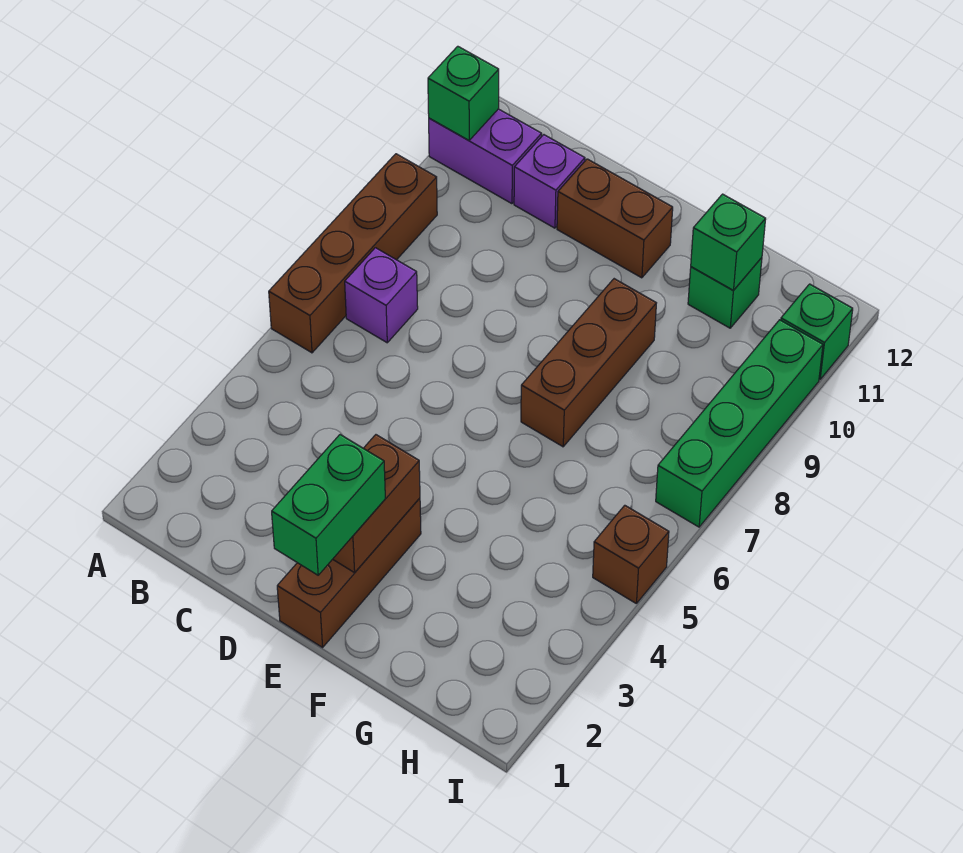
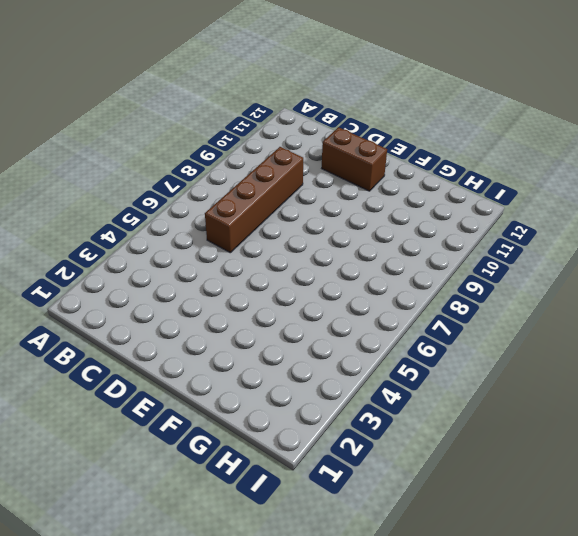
brown 1x4 brick [205,147,303,253] -> brown 1x4 brick moved to [269,154,437,353]
none -> purple 1x2 brick [429,109,542,204]
none -> purple 1x1 brick [345,248,418,343]
none -> purple 1x1 brick [514,135,585,228]

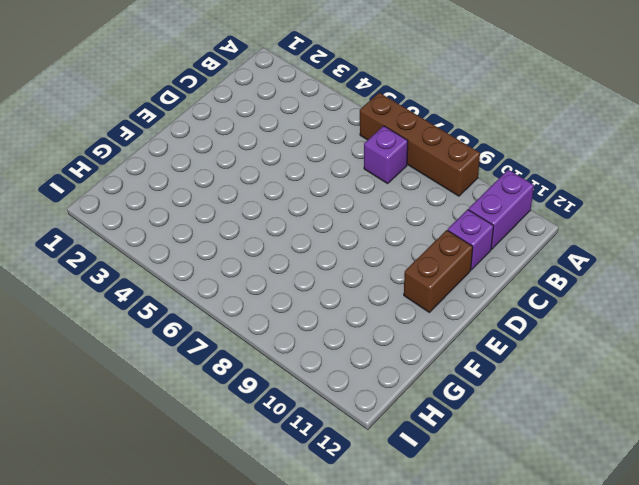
none -> brown 1x3 brick [277,498,421,647]
none -> brown 1x3 brick [521,279,656,447]
none -> green 1x1 brick [688,258,762,328]

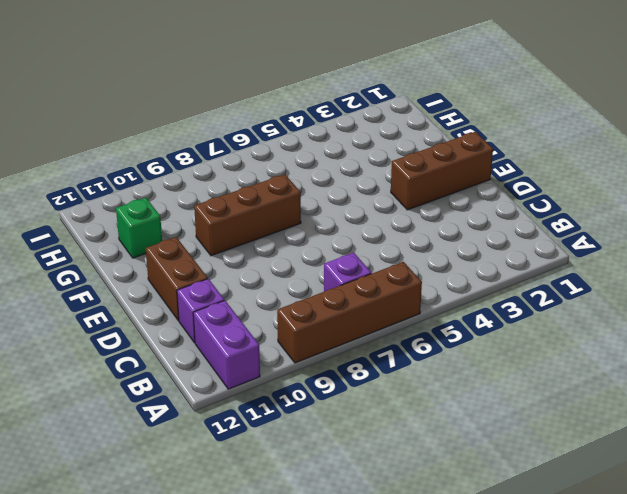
none -> brown 1x1 brick [593,505,669,603]
none -> green 1x4 brick [656,320,823,527]
none -> green 1x1 brick [781,284,853,379]

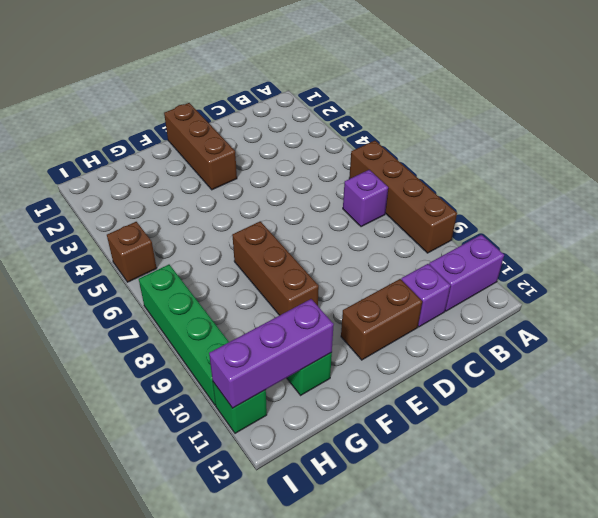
purple 1x3 brick [209,299,334,408] -> green 1x1 brick [691,194,766,290]
none -> green 1x1 brick [428,46,499,140]
none -> brown 1x2 brick [333,435,420,573]
none -> green 1x2 brick [272,435,385,575]

